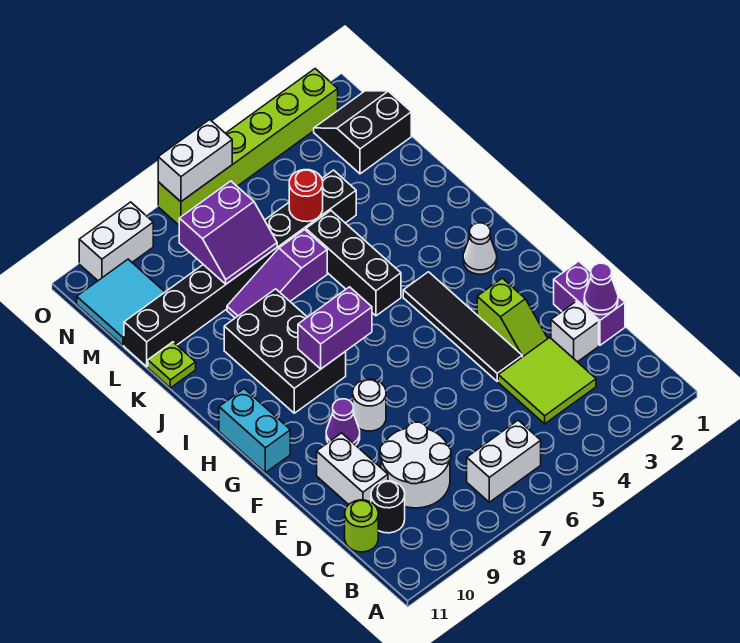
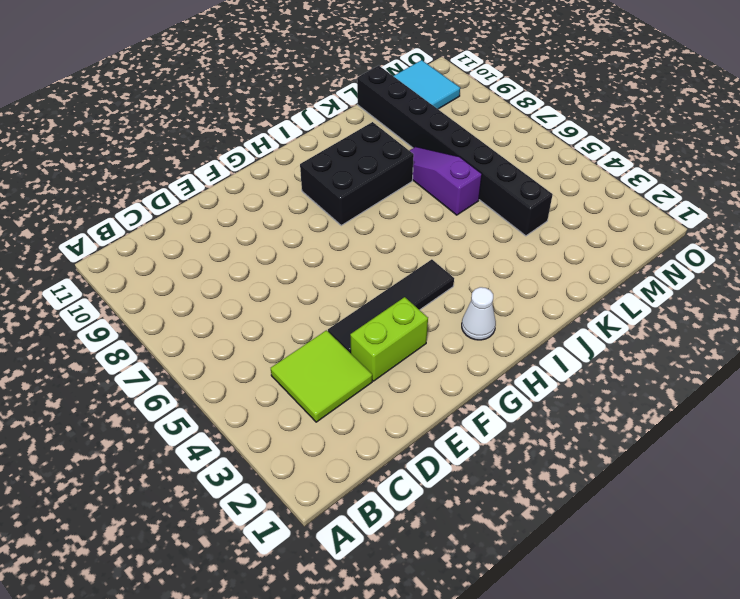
lime 1x2 brick [350,297,428,381] -> lime 1x2 slope [477,278,548,357]
none -> white 1x2 brick [467,420,541,502]
none -> white 2x2 round brick [380,422,451,508]
none -> black 1x1 round brick [371,481,405,533]

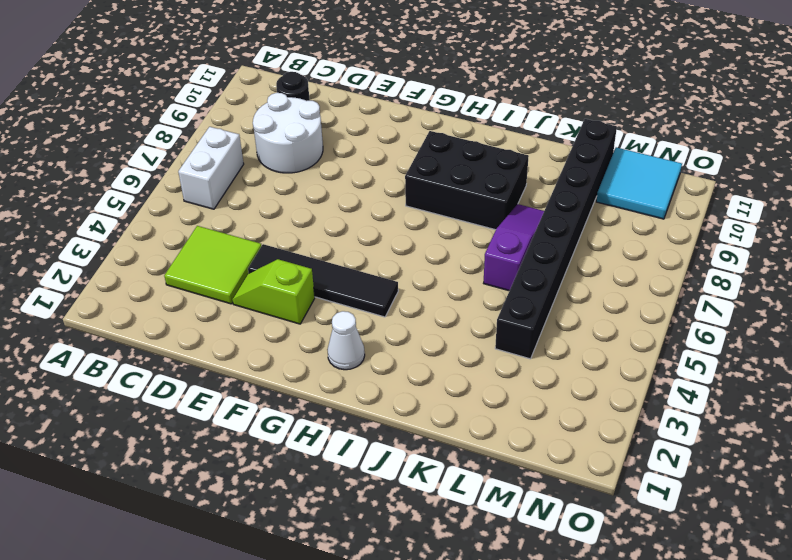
none -> lime 1x1 round brick [345,500,378,552]
none -> purple 1x2 brick [554,261,625,345]
none -> white 1x1 brick [551,302,599,362]

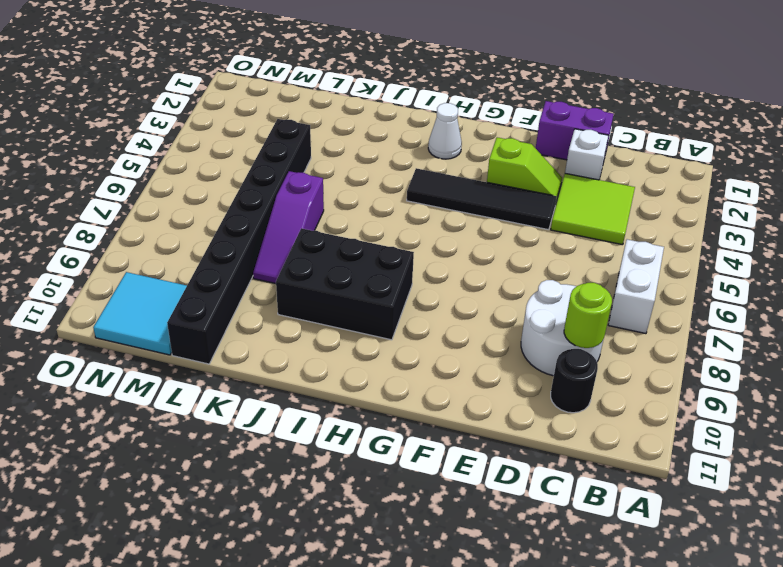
lime 1x1 round brick [564,283,612,348] -> lime 1x1 round brick moved to [345,500,378,552]
none -> white 1x2 brick [317,433,388,505]
none -> white 1x1 round brick [353,379,386,431]
none -> purple 1x1 cone [326,399,360,445]

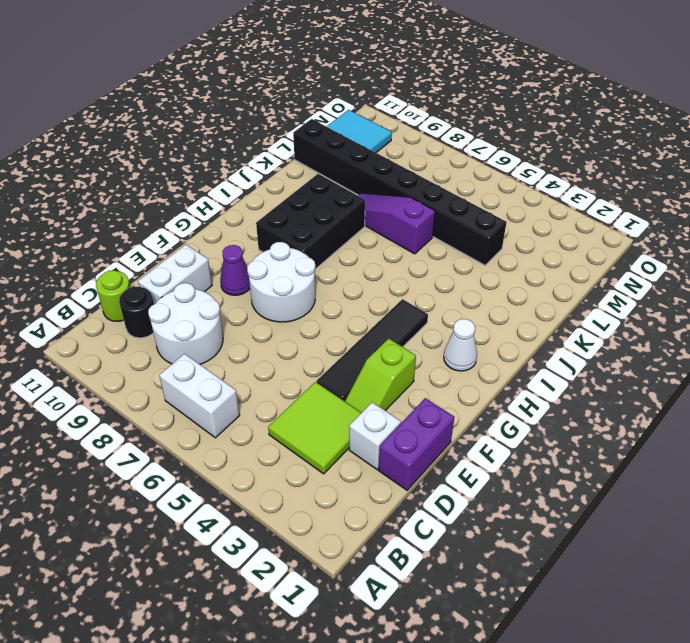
white 2x2 round brick [247,242,315,322] -> white 1x1 round brick [353,379,386,431]
none -> cyan 1x2 brick [219,389,290,473]
none -> black 1x3 brick [306,211,401,316]
none -> lime 1x1 plate [148,342,196,388]

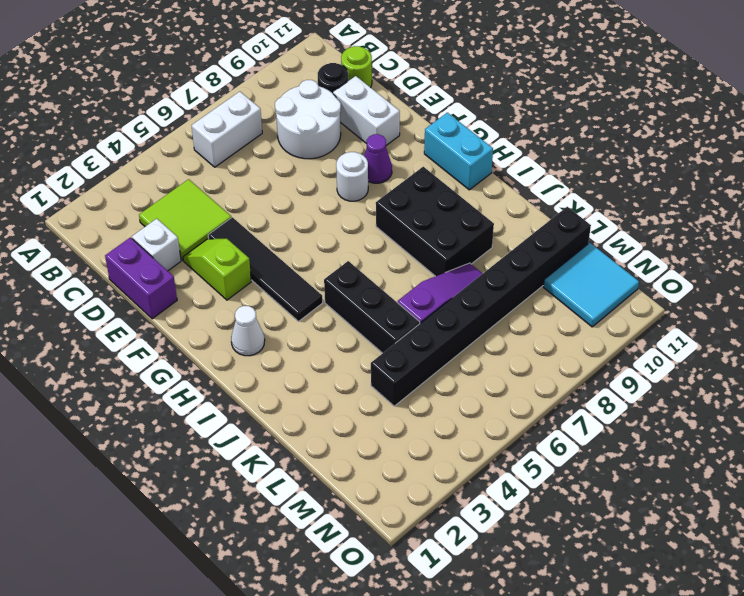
none -> lime 1x1 plate [148,342,196,388]
none -> black 2x2 slope [314,91,411,174]
none -> lime 1x6 brick [158,69,338,225]

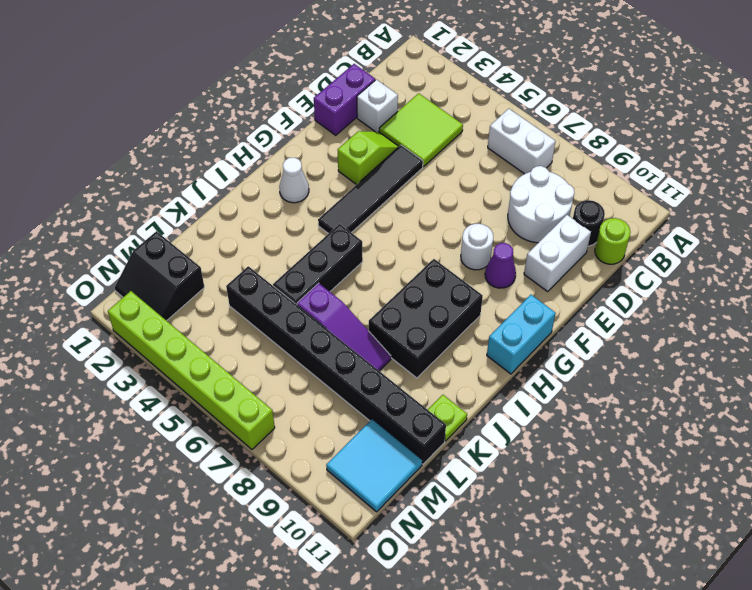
none -> white 1x2 brick [79,202,153,280]
none -> purple 1x1 cone [584,263,618,315]
none -> purple 1x2 brick [298,287,372,369]

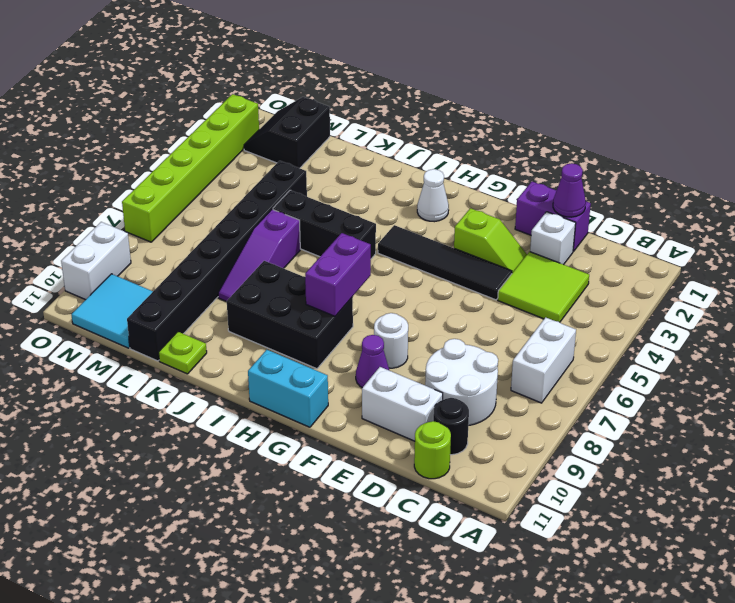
none -> red 1x1 round brick [289,170,323,222]
none -> purple 2x2 slope [179,181,277,284]
none -> white 1x2 brick [158,120,232,202]

